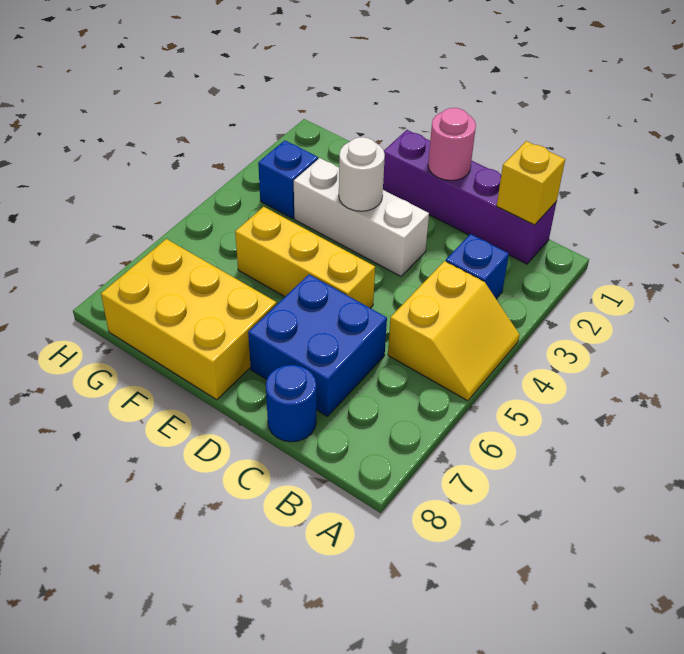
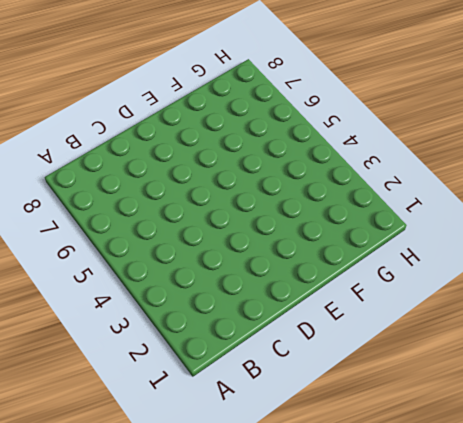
none -> yellow 2x2 slope [388,261,520,401]
none -> purple 1x4 brick [383,130,557,264]
none -> blue 1x1 brick [446,234,509,299]

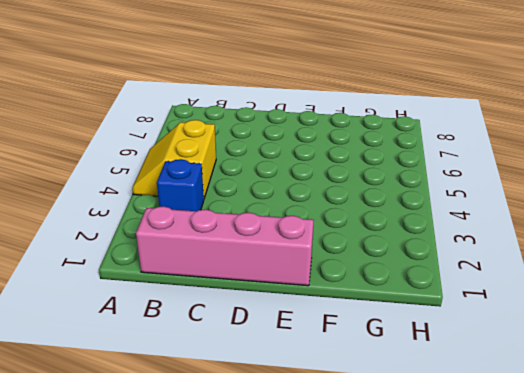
pink 1x4 brick [136,206,314,286] -> purple 1x4 brick [383,130,557,264]
none -> blue 2x2 brick [248,274,387,416]
none -> blue 1x1 round brick [266,365,316,442]
none -> white 1x3 brick [294,158,429,276]

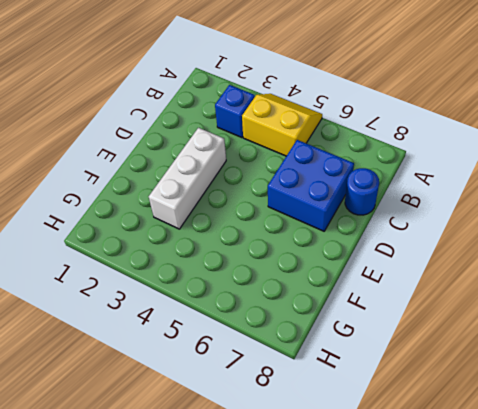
none -> purple 1x4 brick [383,130,557,264]
none -> yellow 1x3 brick [235,207,375,308]
none -> yellow 2x3 brick [101,239,277,400]

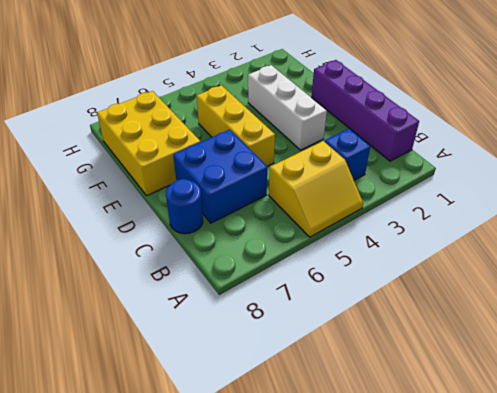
none -> blue 1x1 brick [258,140,318,218]
none -> yellow 1x1 brick [497,141,565,225]
none -> pink 1x1 round brick [428,108,476,180]

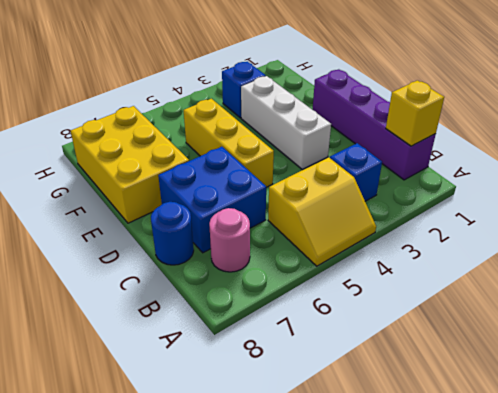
pink 1x1 round brick [209,208,250,272] -> pink 1x1 round brick moved to [428,108,476,180]
none -> white 1x1 round brick [339,137,385,211]

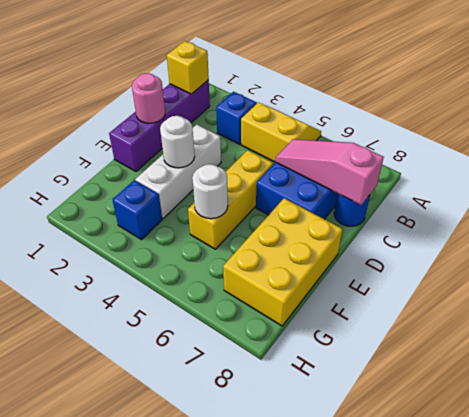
pink 1x3 slope [275,139,384,205] -> none
white 1x1 round brick [192,164,228,219] -> none

